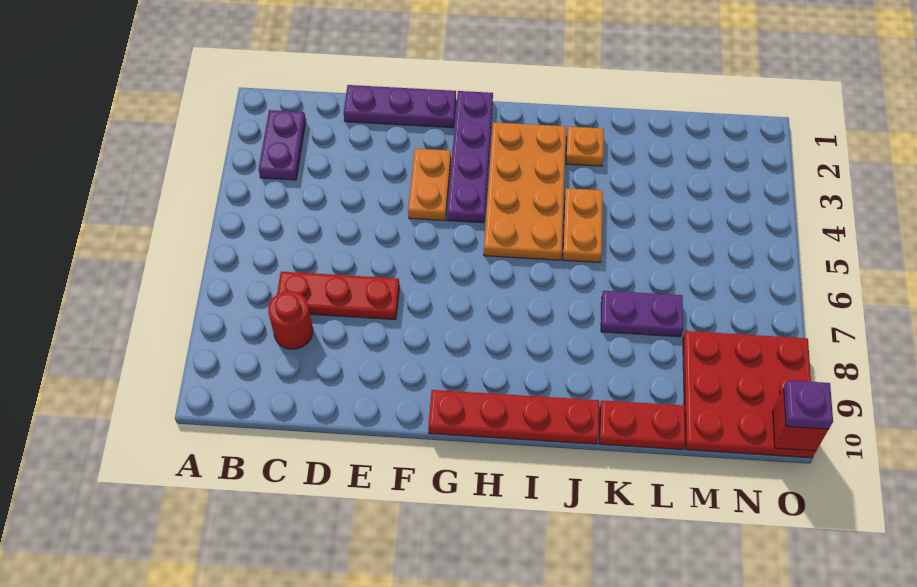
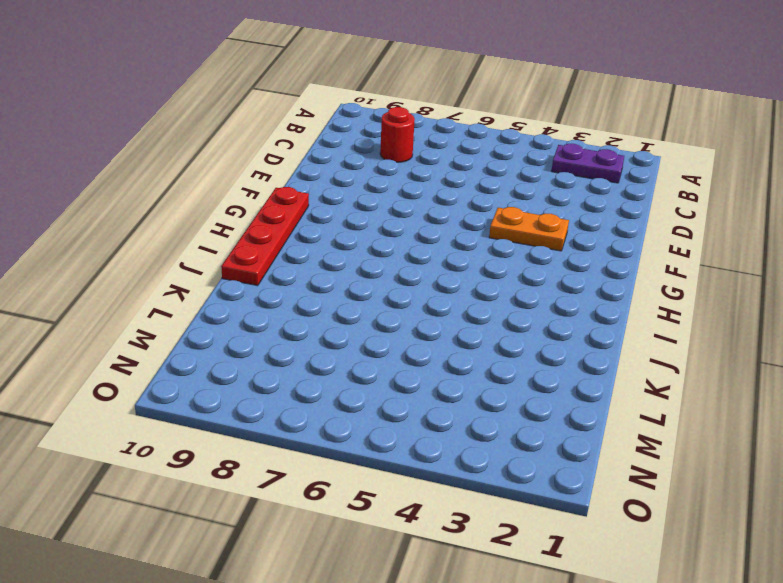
none -> red 1x3 plate [277,272,400,320]
none -> purple 1x3 plate [344,85,456,128]
none -> purple 1x4 plate [447,91,493,223]

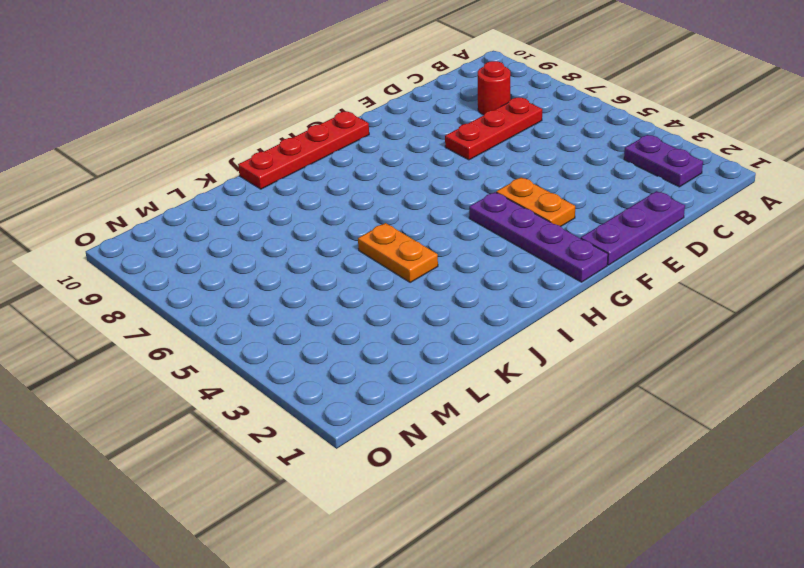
none -> orange 2x4 plate [484,122,566,260]
none -> orange 1x1 plate [566,127,604,166]
none -> purple 1x2 plate [601,291,683,337]

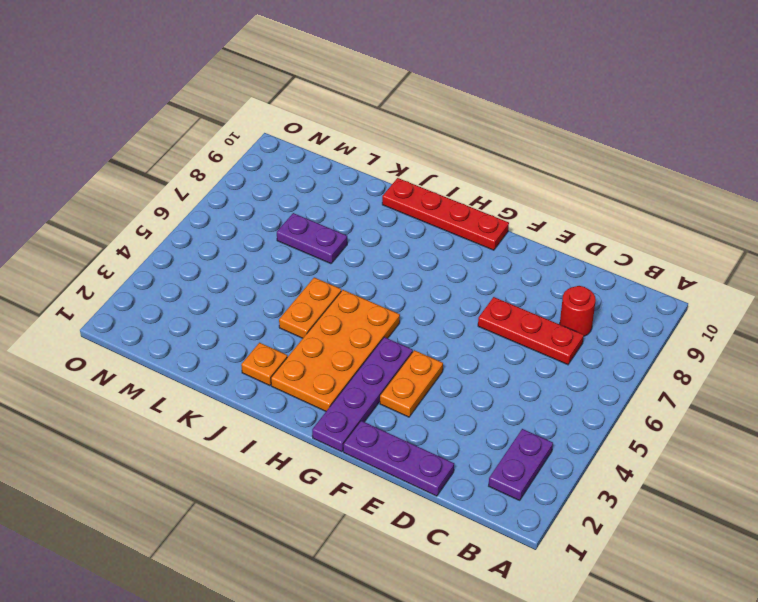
none -> red 1x2 plate [599,400,685,450]
none -> red 3x3 plate [683,331,816,458]
none -> red 1x1 brick [773,389,829,451]

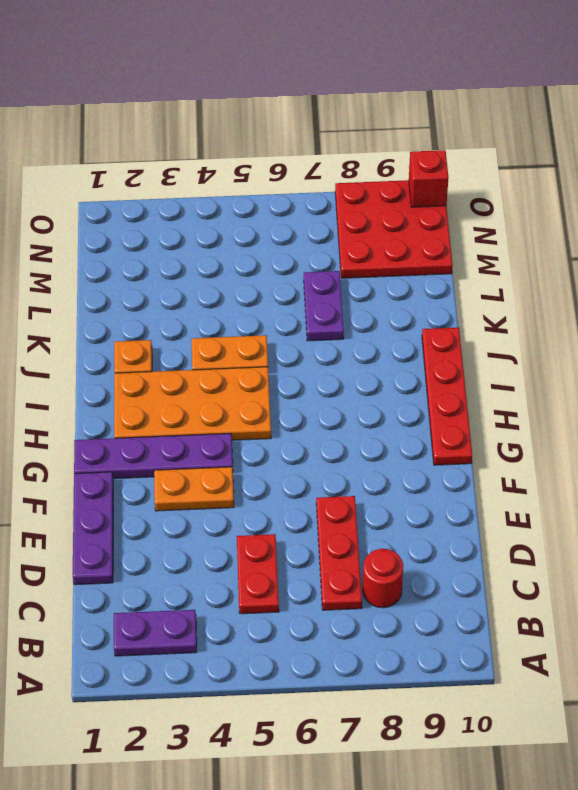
red 1x2 plate [237,534,279,614] -> red 1x2 plate moved to [599,400,685,450]
none -> purple 1x1 plate [783,380,833,429]

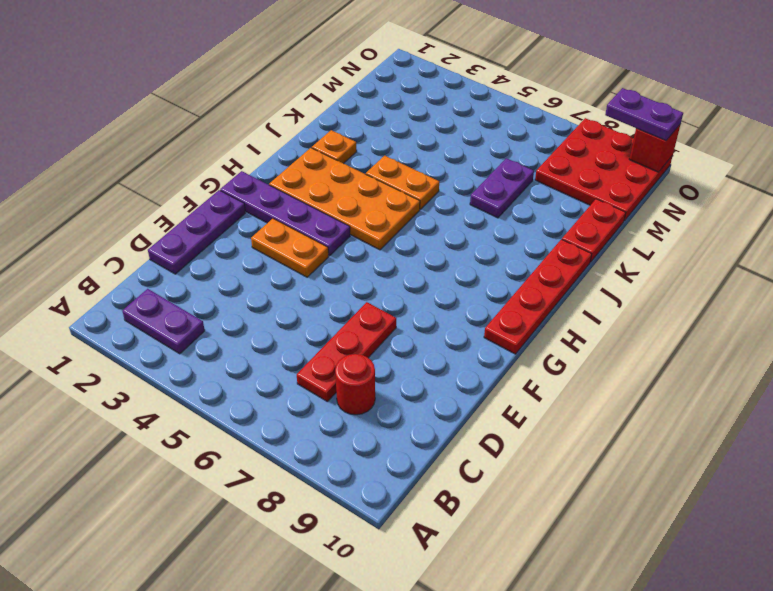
purple 1x2 plate [605,88,683,141] -> purple 1x1 plate [783,380,833,429]

